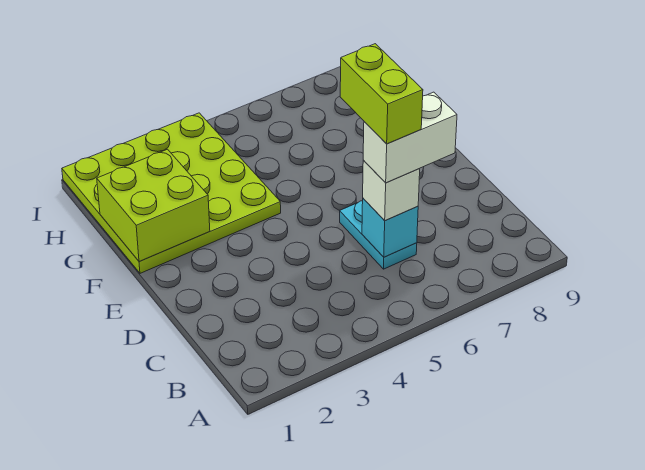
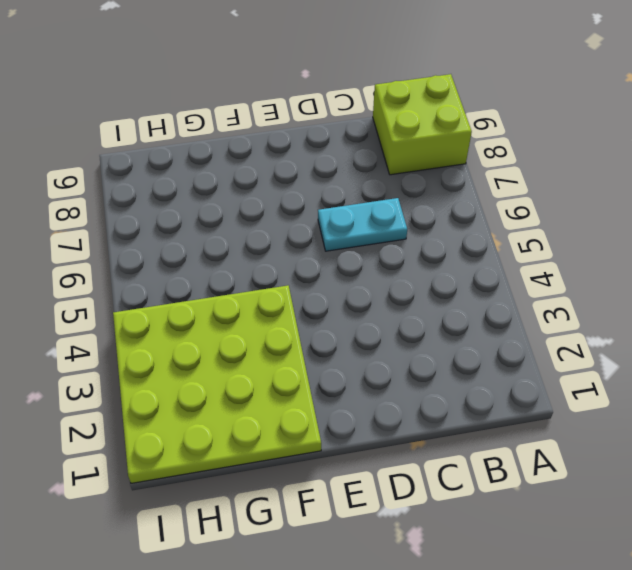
lime 2x2 brick [373,74,472,175] -> lime 2x2 brick moved to [97,149,210,261]
none -> cyan 1x1 brick [362,198,418,257]
none -> white 1x1 brick [363,160,420,221]

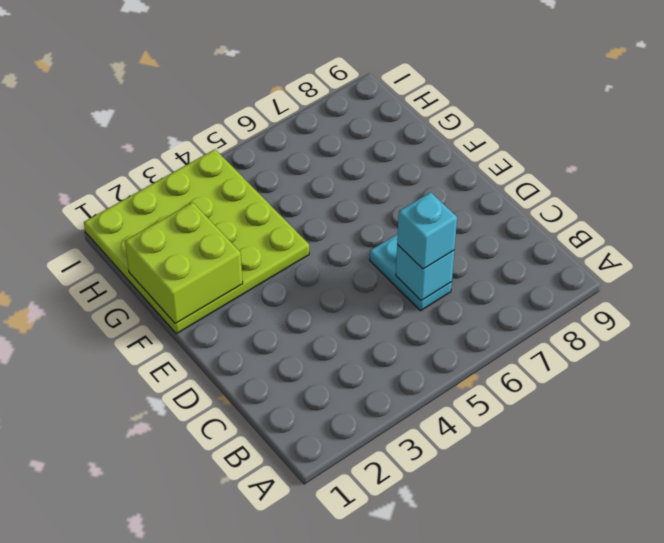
cyan 1x1 brick [397,192,457,269] -> white 1x1 brick [363,160,420,221]
none -> white 1x2 brick [363,92,457,183]
none -> lime 1x2 brick [340,44,423,144]

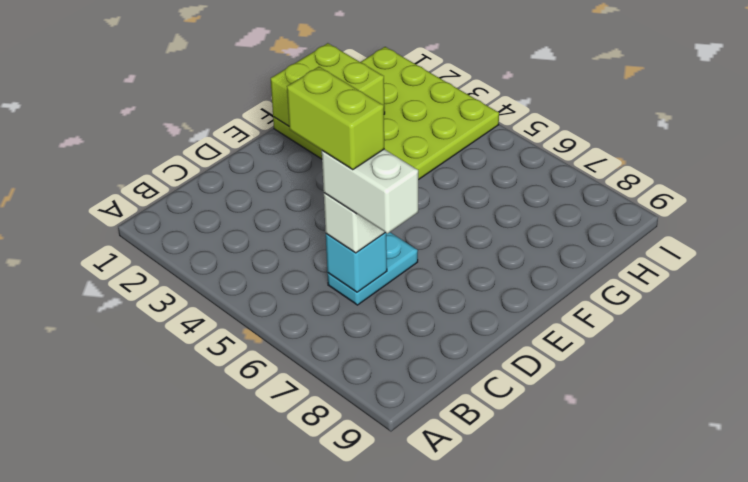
lime 1x2 brick [287,67,385,170] -> lime 1x2 brick turned to [340,44,423,144]

